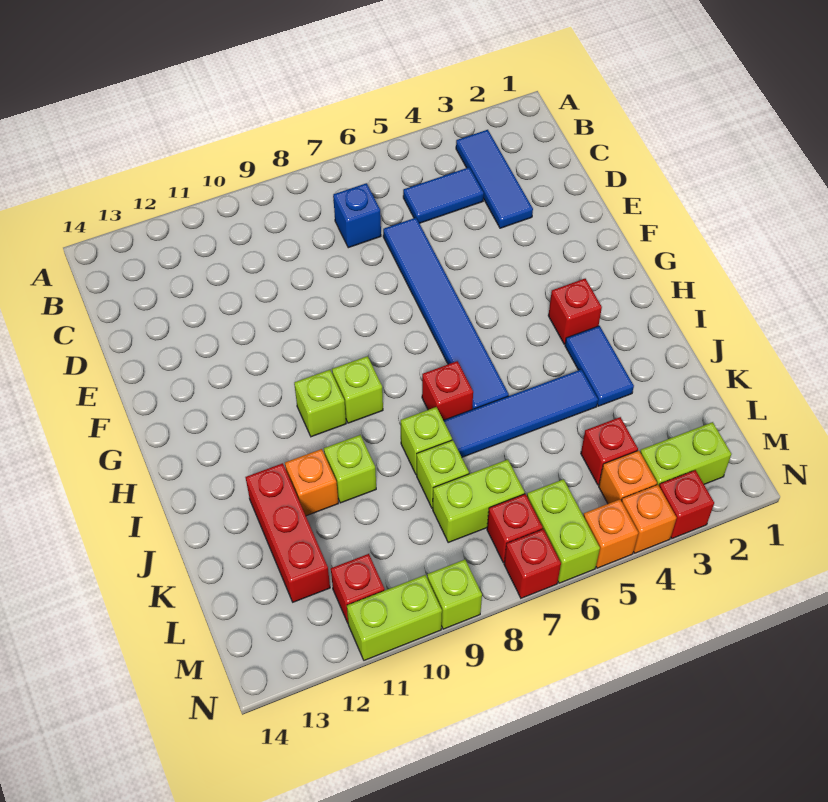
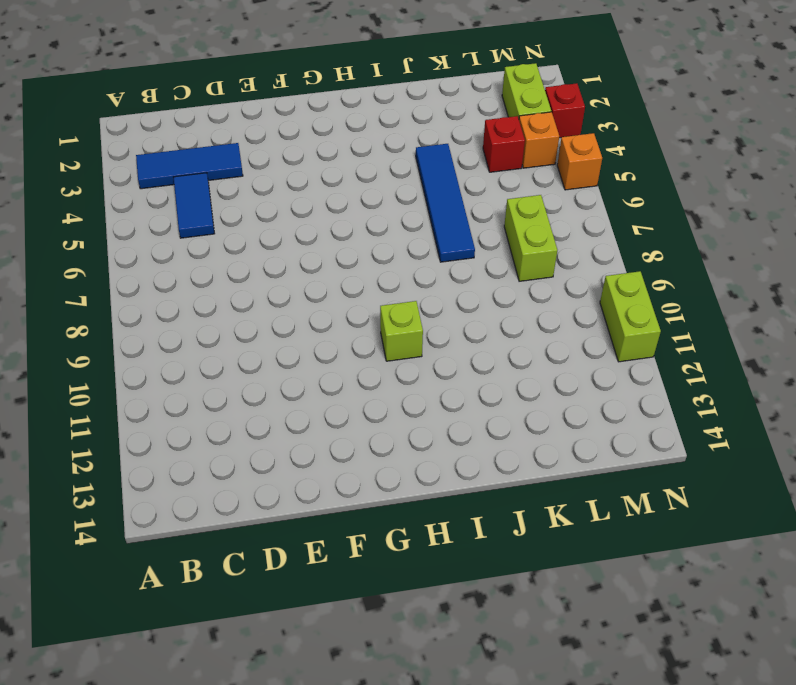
none -> blue 1x1 brick [333,183,381,248]
none -> blue 1x6 tile [383,218,509,409]
none -> red 1x1 brick [548,279,602,344]

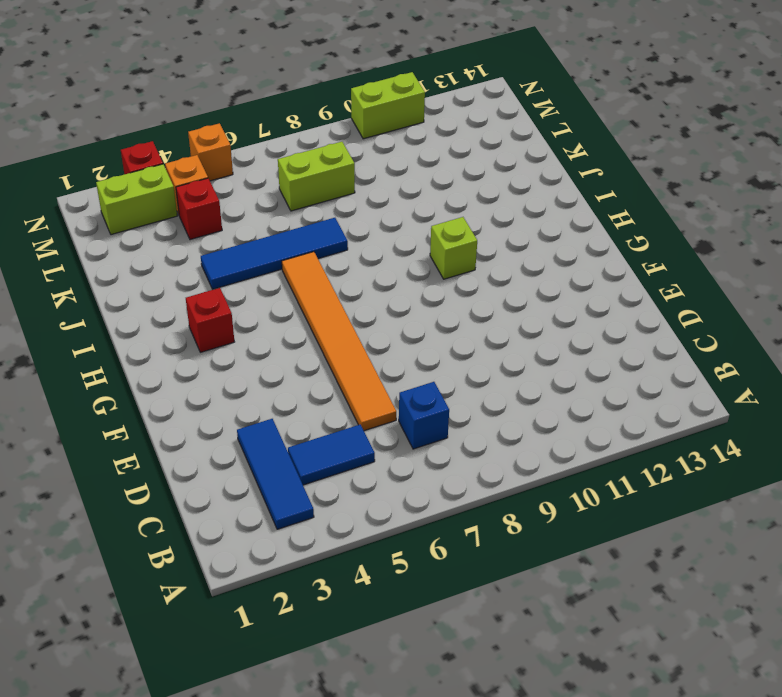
orange 1x6 tile [282,252,396,431] -> blue 1x6 tile [383,218,509,409]
none -> lime 1x1 brick [332,356,383,423]
none -> blue 1x2 tile [565,326,634,406]
none -> red 1x1 brick [422,361,473,420]

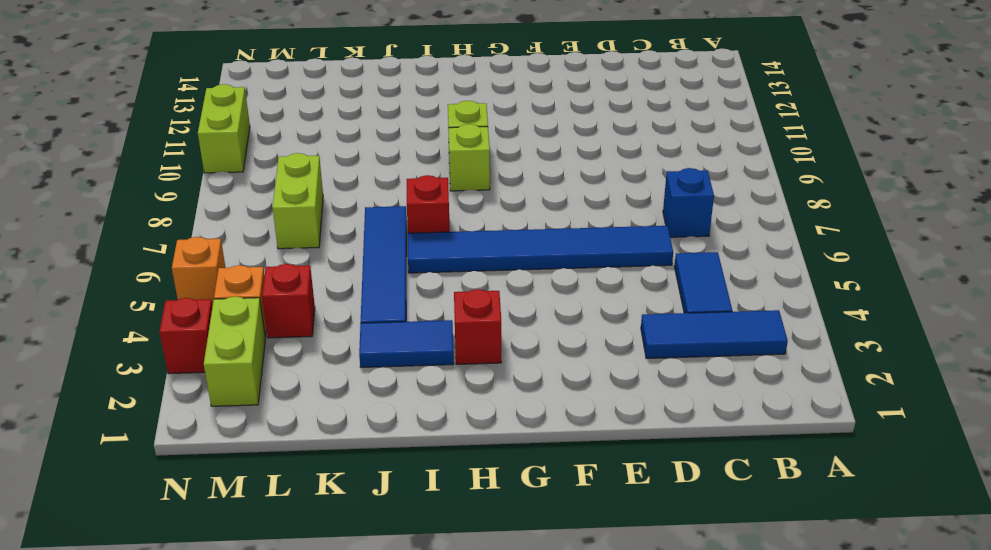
none -> lime 1x1 brick [401,407,452,475]
none -> lime 1x1 brick [324,435,376,503]
none -> orange 1x1 brick [285,449,338,516]

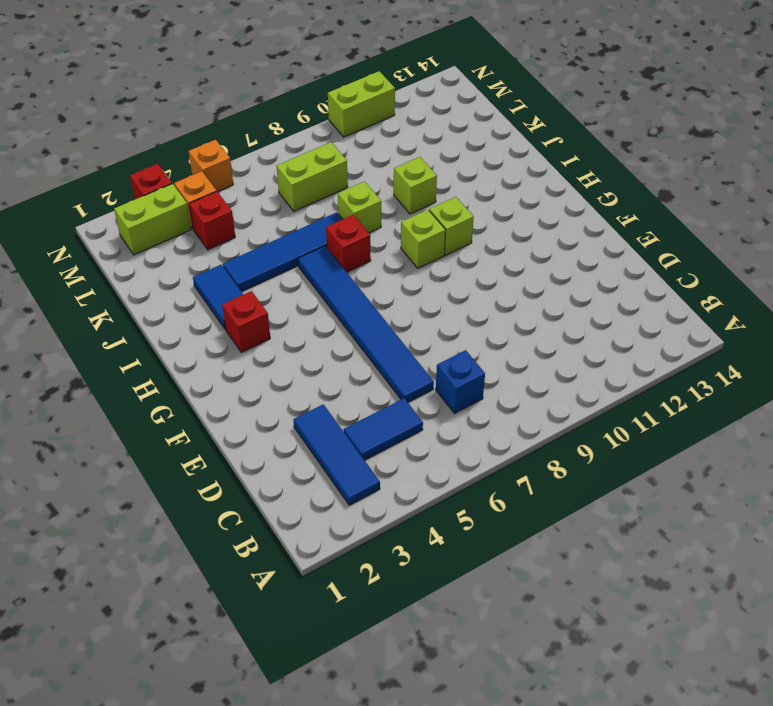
none -> orange 1x1 brick [285,449,338,516]
none -> red 1x3 brick [245,463,330,602]
none -> lime 1x1 brick [417,440,469,508]

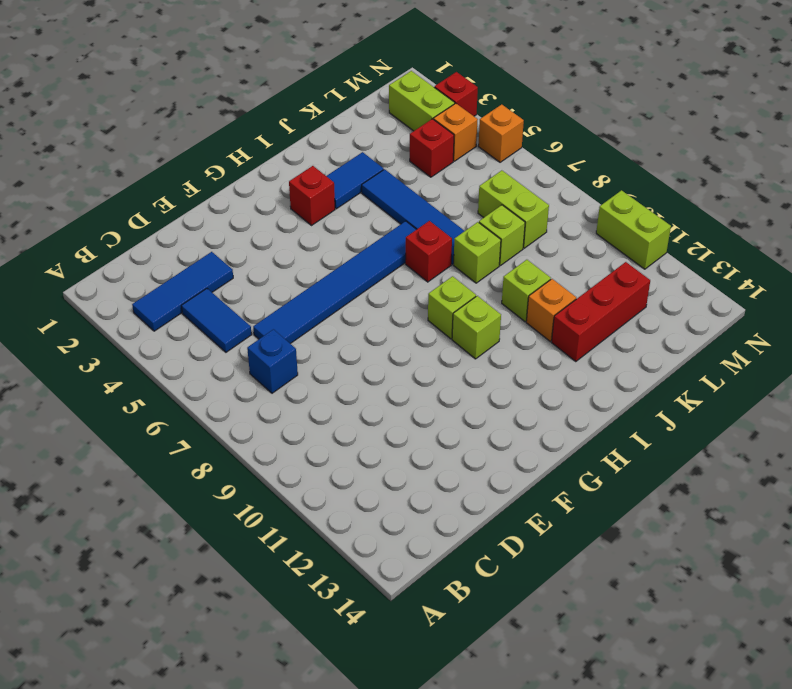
none -> lime 1x2 brick [527,479,600,583]
none -> red 1x1 brick [487,494,543,563]
none -> red 1x1 brick [331,554,385,623]

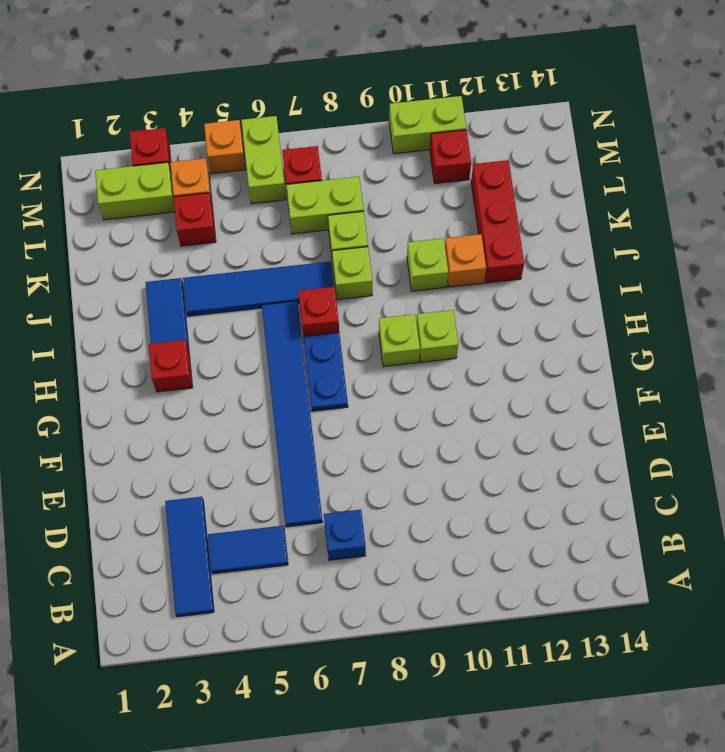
blue 1x2 plate [303,332,348,411] -> none
none -> orange 1x1 brick [622,485,677,553]
none -> red 1x1 brick [504,529,561,598]
none -> lime 1x1 brick [427,559,482,629]

